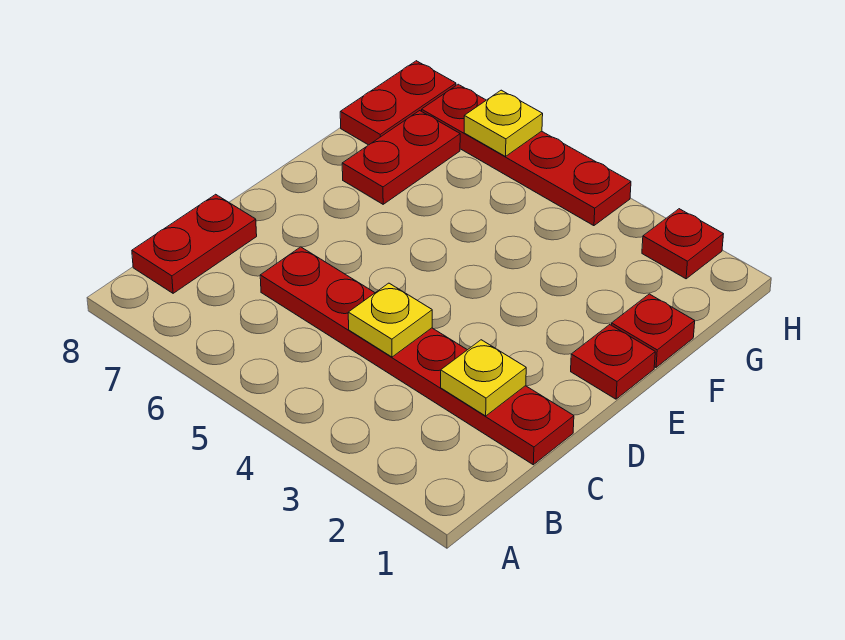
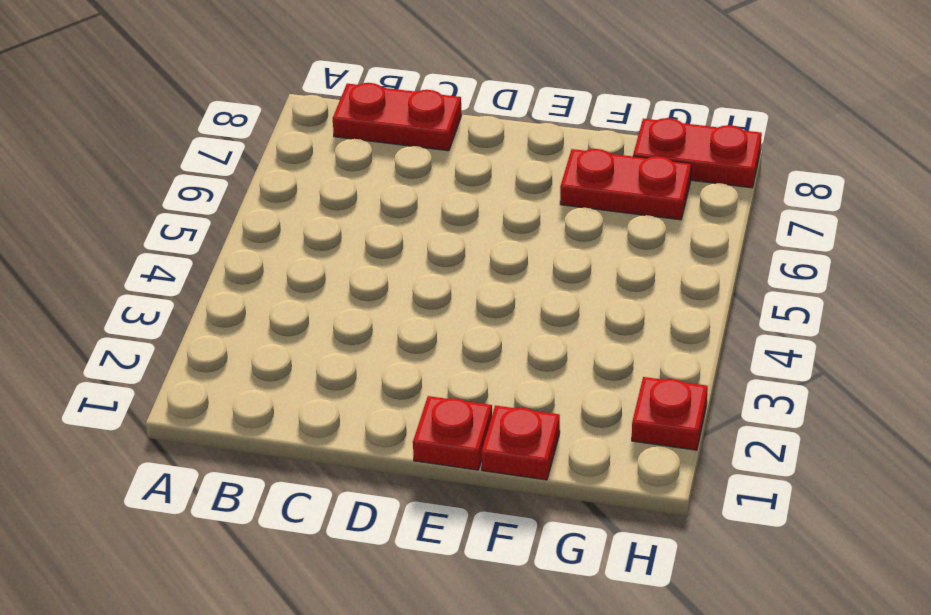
none -> red 1x6 plate [260,247,574,465]
none -> red 1x4 plate [422,84,631,226]

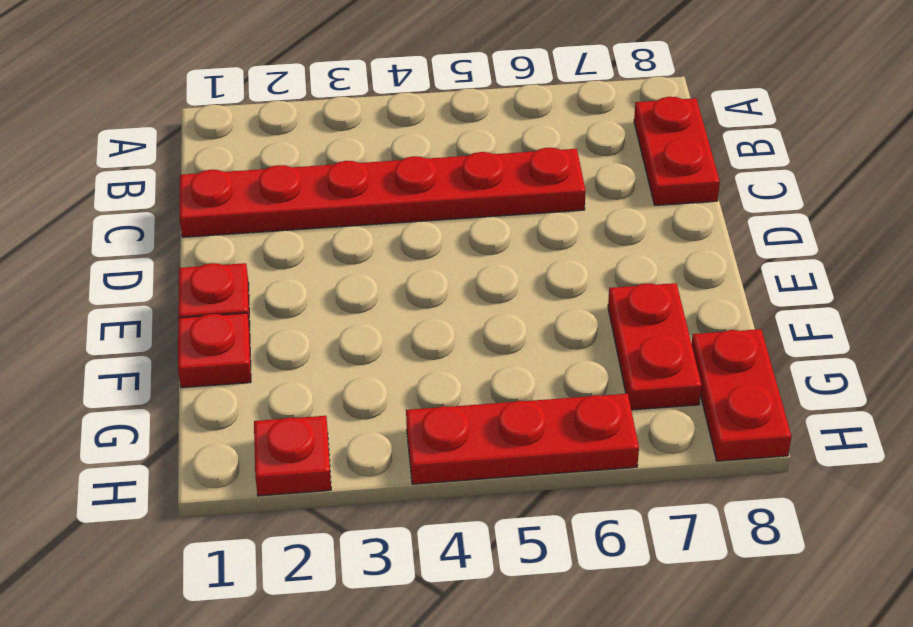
red 1x3 plate [406,394,639,484] -> red 1x4 plate [422,84,631,226]
none -> yellow 1x1 plate [441,340,526,416]
none -> yellow 1x1 plate [348,283,432,357]

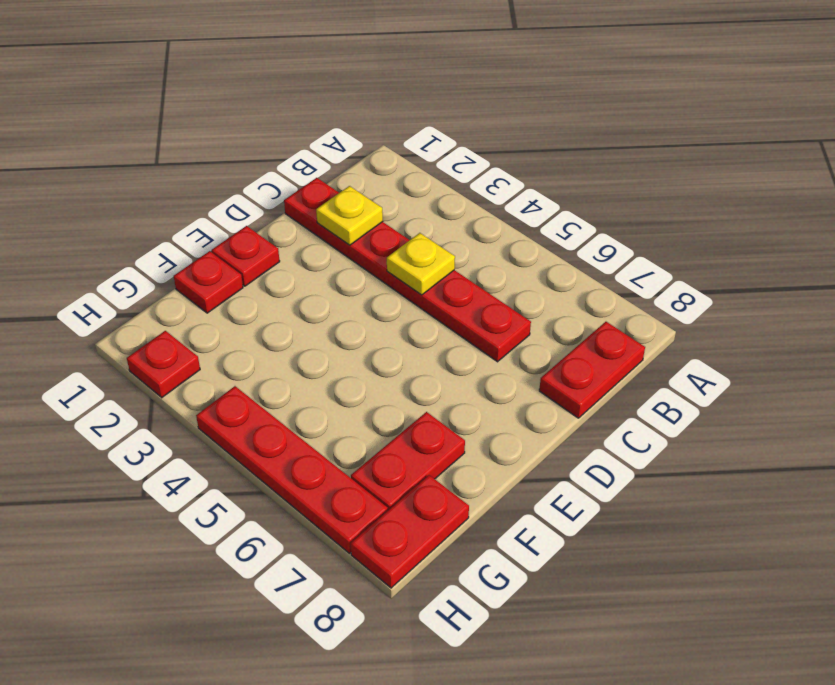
none -> yellow 1x1 plate [464,90,543,156]

